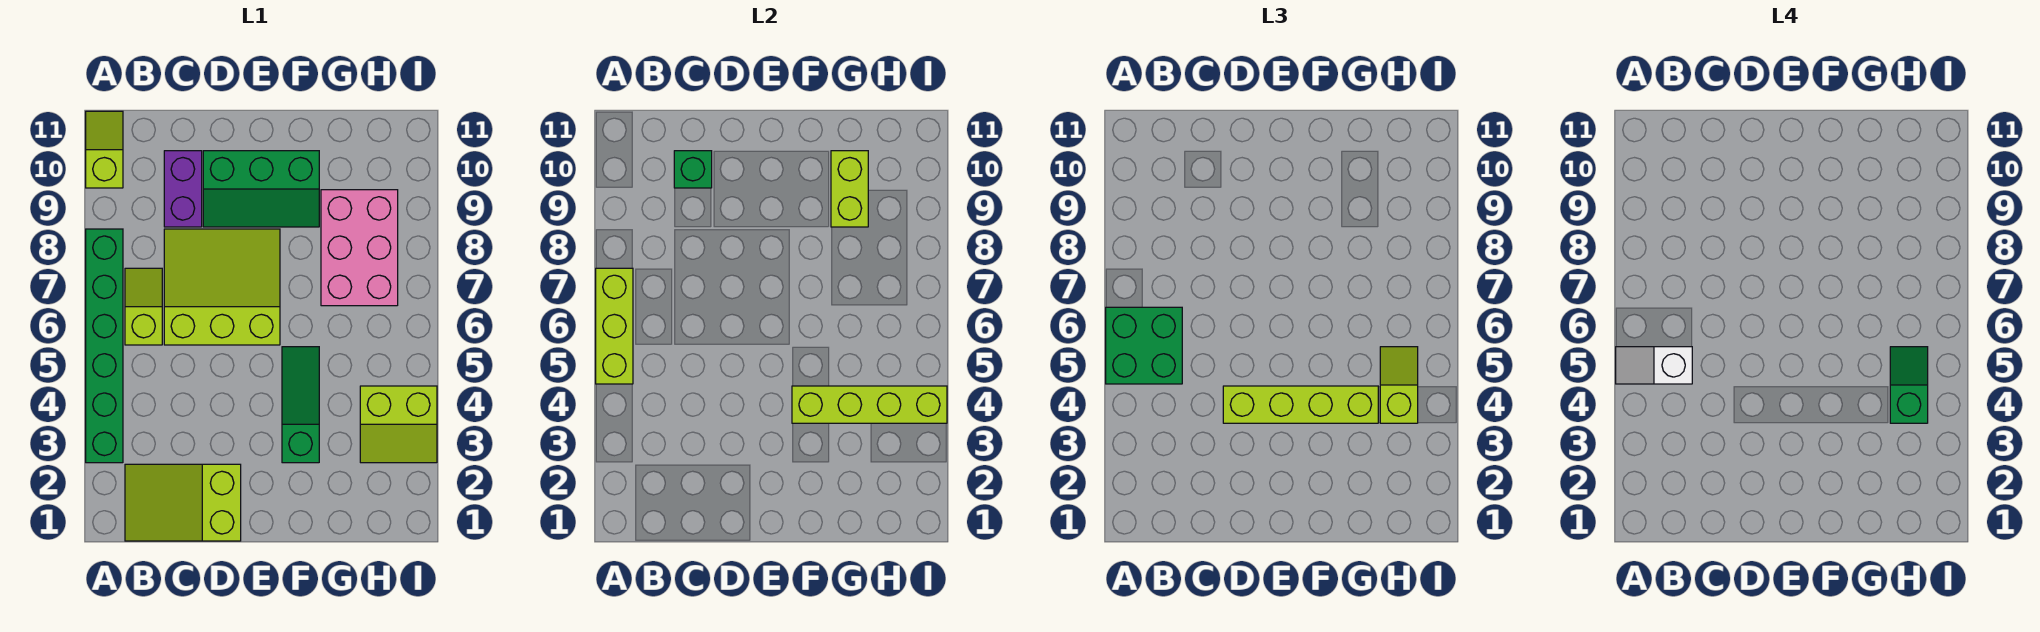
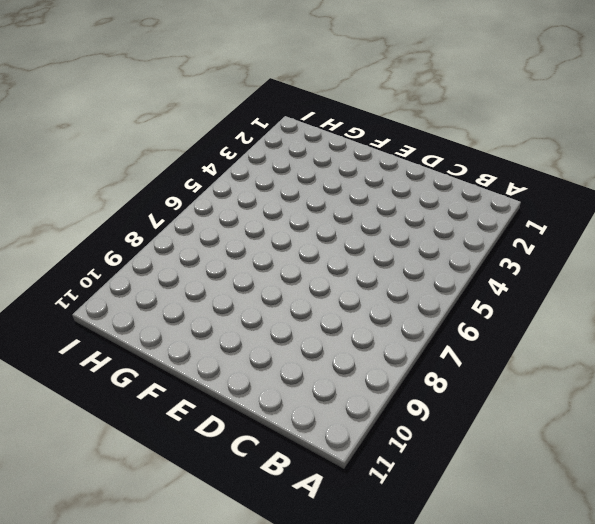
none -> green 1x6 brick [86,229,123,463]
none -> lime 1x2 slope [86,111,123,188]
none -> lime 2x3 slope [125,464,241,541]

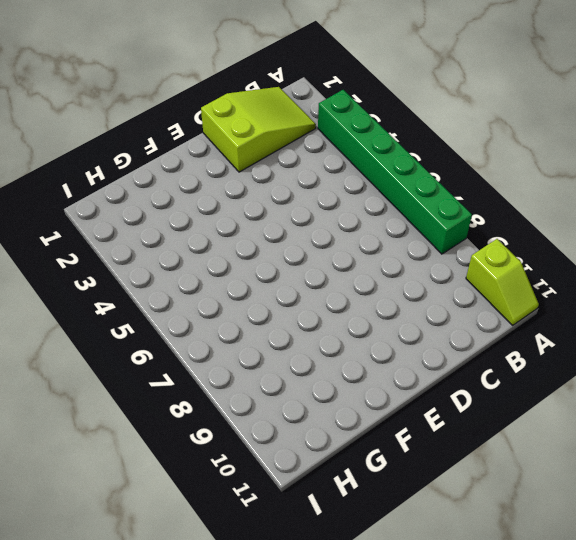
none -> lime 1x2 slope [125,268,162,345]
none -> lime 3x3 slope [164,229,280,345]
none -> purple 1x2 brick [164,151,202,227]

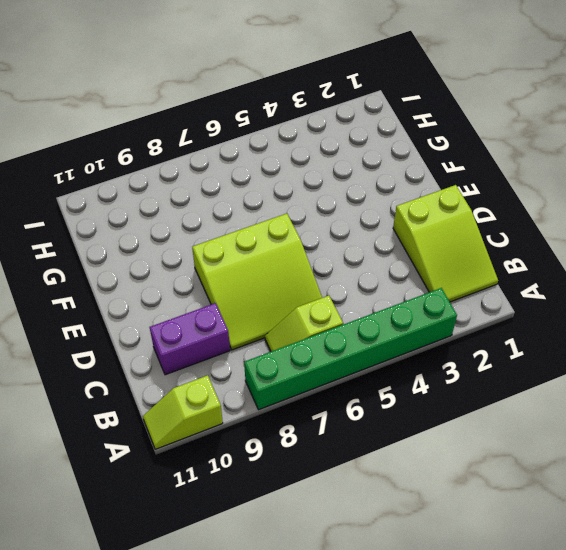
lime 3x3 slope [192,213,322,350] -> lime 3x3 slope turned to [164,229,280,345]
none -> green 2x3 slope [203,151,319,227]
none -> green 1x3 slope [282,347,319,463]
none -> pink 2x3 brick [321,190,398,306]

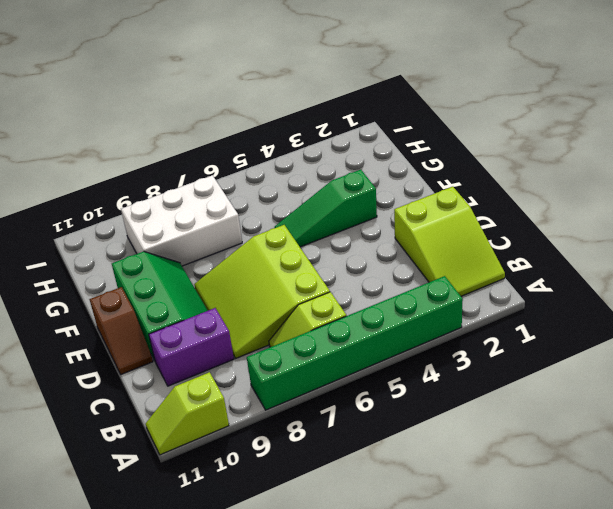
brown 1x2 slope [89,287,153,374] -> none
white 2x3 brick [121,175,242,266] -> pink 2x3 brick [321,190,398,306]
none -> lime 2x2 slope [360,386,437,463]
none -> lime 1x3 brick [596,268,633,384]
none -> green 1x1 brick [674,151,712,188]

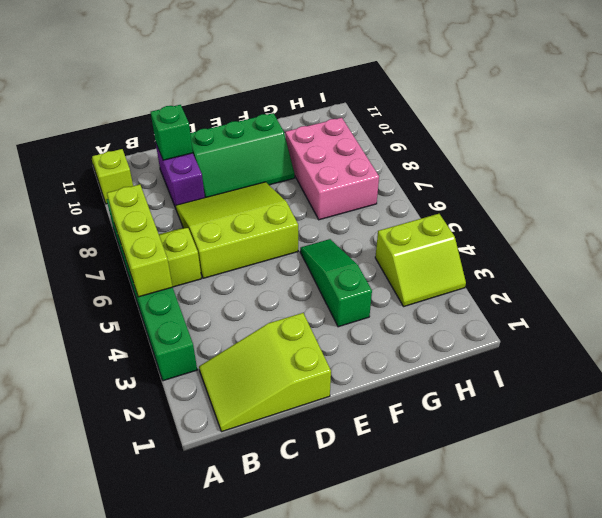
none -> lime 1x4 brick [792,386,947,423]
none -> lime 1x2 brick [831,151,868,227]
none -> green 2x2 brick [1106,307,1182,384]

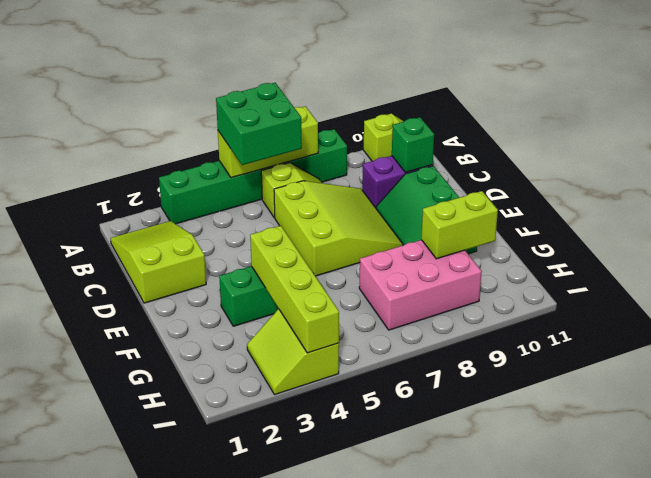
none -> lime 1x4 brick [1223,386,1378,423]
none -> lime 1x2 slope [1380,347,1418,423]
none -> white 1x2 slope [1616,347,1692,384]

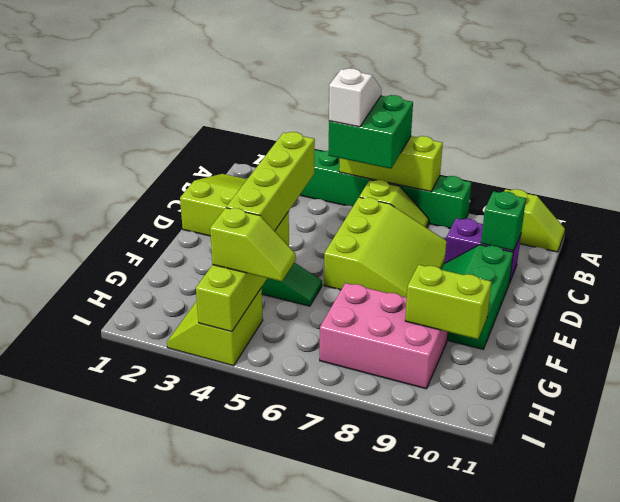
none -> green 1x2 slope [1890,347,1928,423]

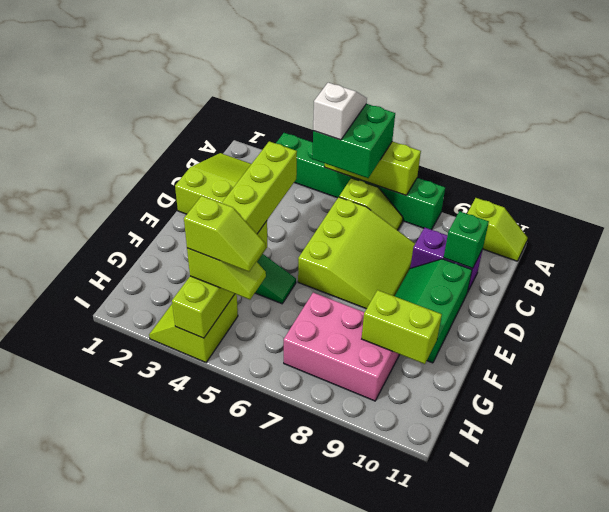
lime 1x2 slope [184,196,265,272] -> green 1x2 slope [1890,347,1928,423]

